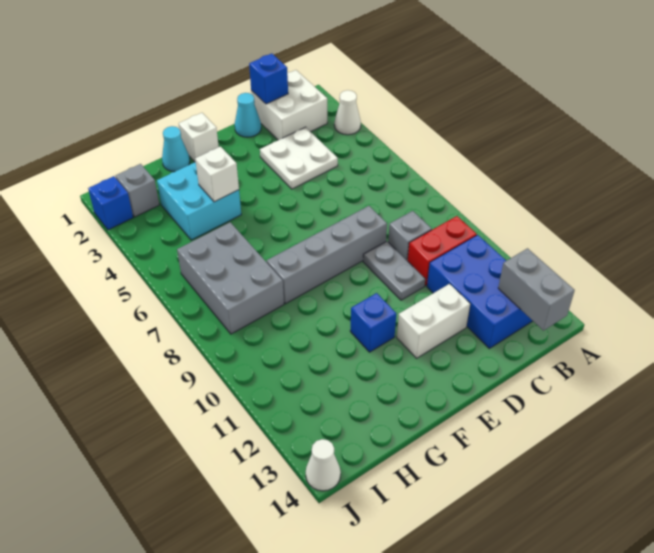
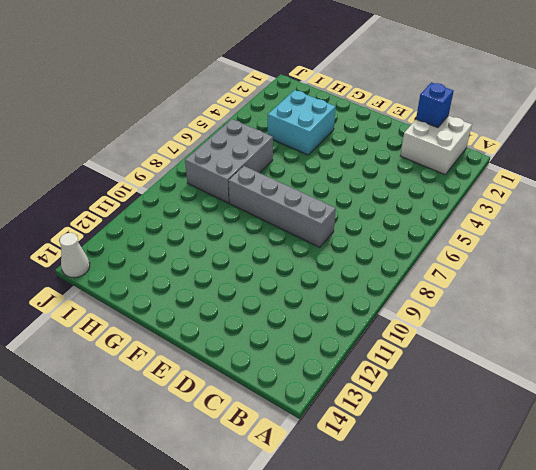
none -> white 1x1 cone [334,90,361,135]
none -> red 1x2 brick [408,216,477,286]
none -> blue 2x3 brick [427,235,532,348]

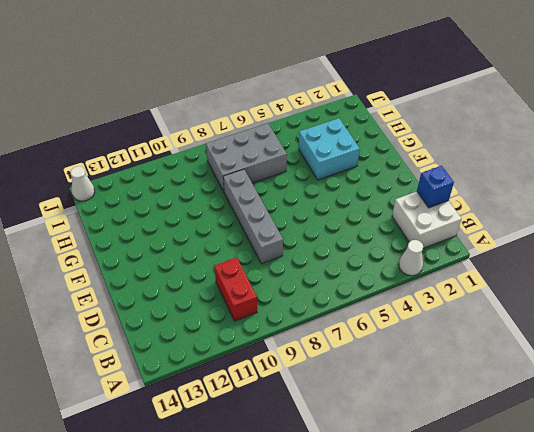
none -> blue 2x3 brick [427,235,532,348]
none -> white 2x2 plate [260,127,338,189]
none -> grey 1x1 brick [388,211,432,261]

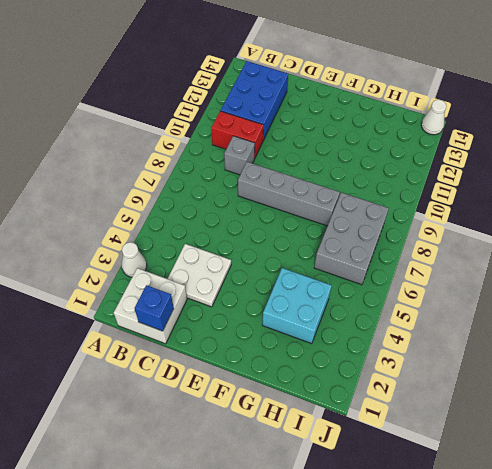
none -> cyan 1x1 cone [235,93,261,137]
none -> grey 1x2 plate [363,241,425,300]
none -> white 1x2 brick [397,284,470,358]

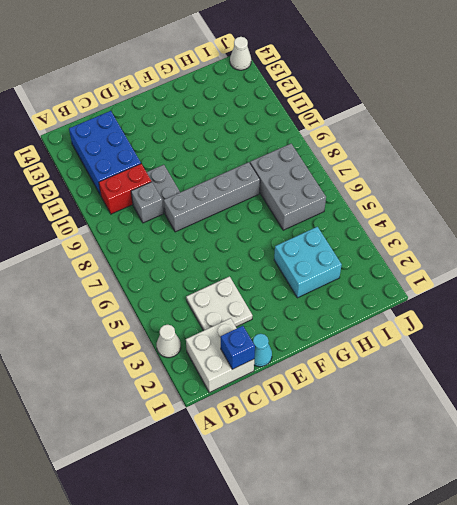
none -> white 1x2 brick [397,284,470,358]
none -> white 1x1 brick [179,113,219,162]
none -> blue 1x1 brick [350,293,396,352]

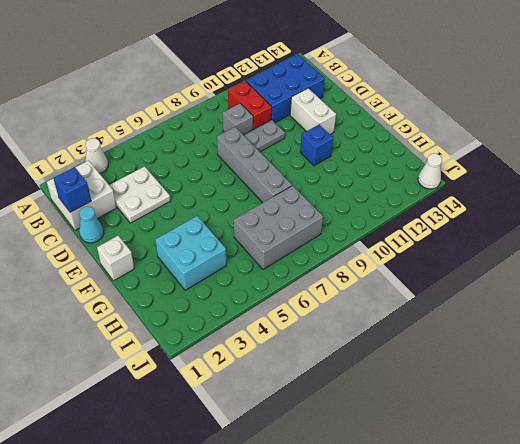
none -> cyan 1x1 cone [162,126,190,172]
none -> grey 1x1 brick [116,164,159,217]
none -> blue 1x1 brick [88,176,133,230]

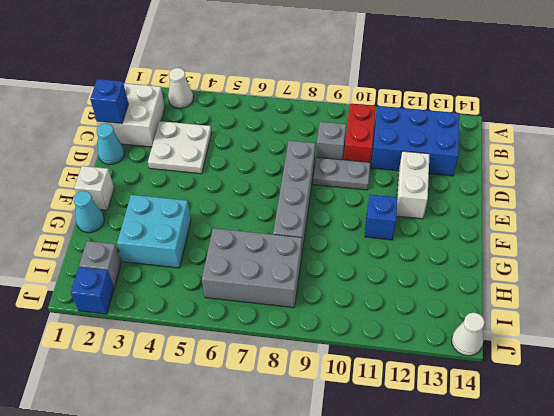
none -> grey 1x2 brick [498,248,575,331]
none -> white 1x1 brick [195,147,239,202]

